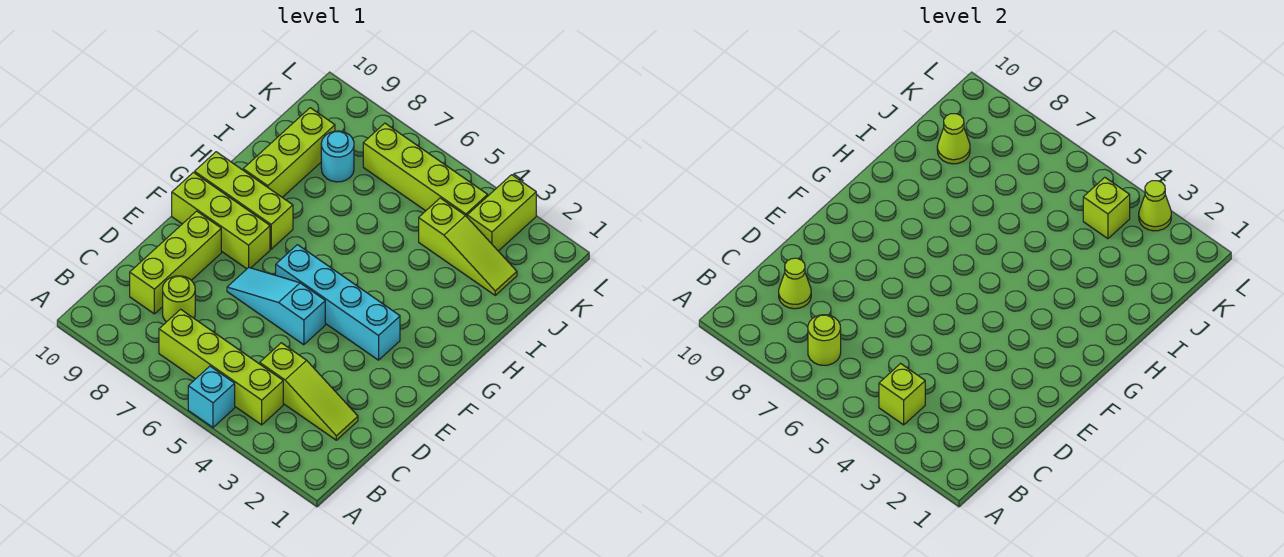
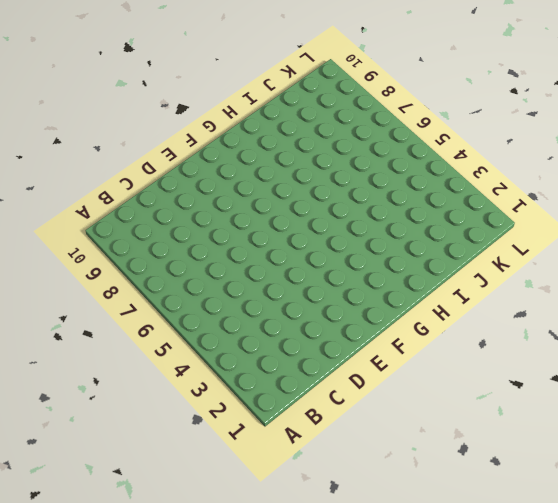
none -> cyan 1x1 brick [188,366,235,427]
none -> lime 1x4 brick [159,309,283,425]
none -> lime 1x3 slope [260,343,358,440]

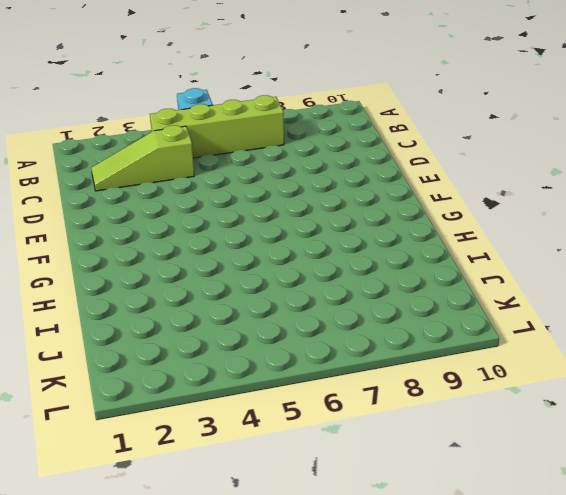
none -> lime 1x1 round brick [163,276,195,322]
none -> lime 1x3 brick [130,211,221,314]
none -> cyan 1x3 slope [227,268,325,345]

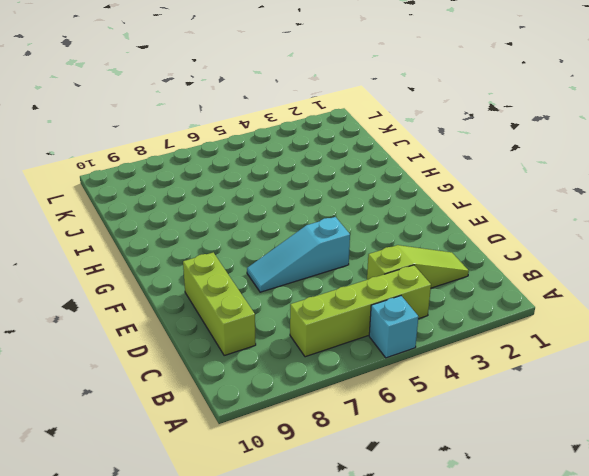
none -> lime 1x1 round brick [163,276,195,322]
none -> cyan 1x4 brick [276,245,400,360]
none -> lime 1x3 brick [172,172,270,269]

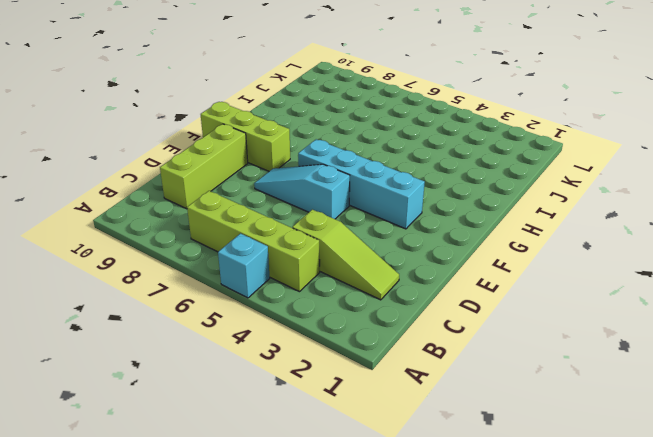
none -> lime 1x1 round brick [163,276,195,322]
none -> lime 1x3 brick [195,152,293,249]
none -> lime 1x3 brick [243,108,335,197]

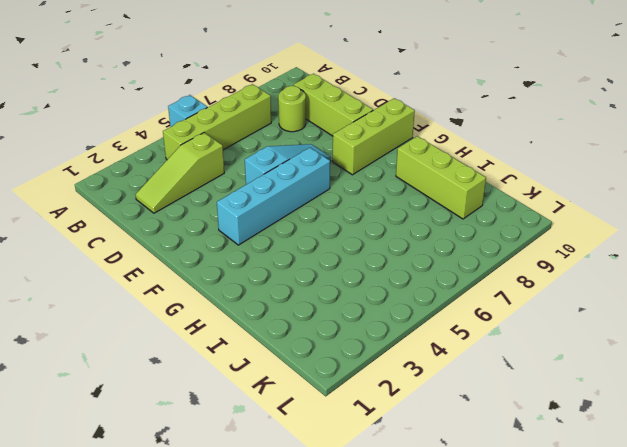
none -> lime 1x3 brick [195,152,293,249]
none -> lime 1x3 slope [419,198,517,295]
none -> cyan 1x1 round brick [321,131,354,182]

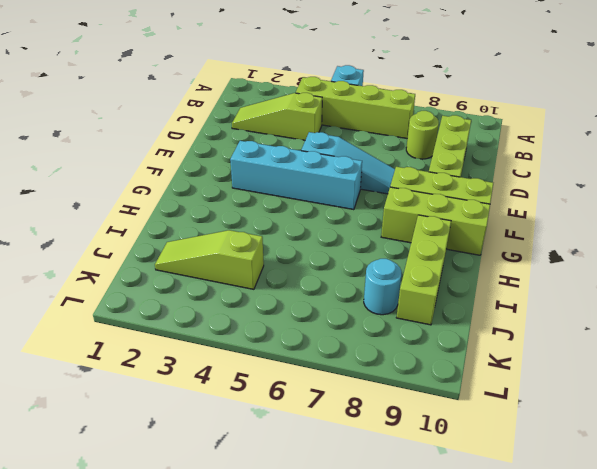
none -> lime 1x2 brick [467,175,536,251]
none -> lime 1x4 brick [363,123,488,217]
none -> lime 1x1 brick [879,364,925,425]

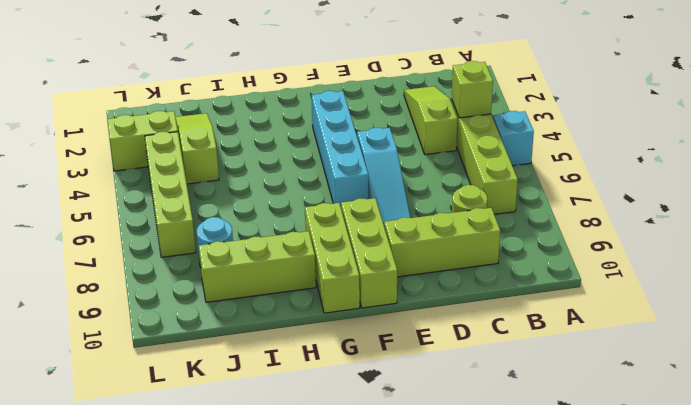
none -> lime 1x1 round brick [808,315,841,365]
none -> lime 1x1 cone [779,258,811,309]
none -> lime 1x1 cone [937,114,970,164]

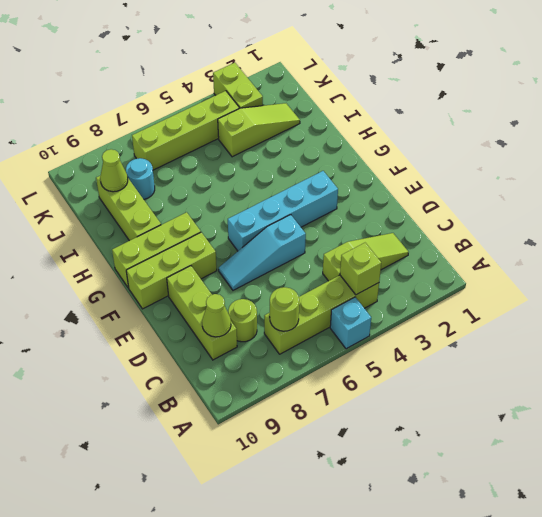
none -> lime 1x1 brick [1083,178,1130,239]
none -> lime 1x1 cone [1139,181,1171,231]

